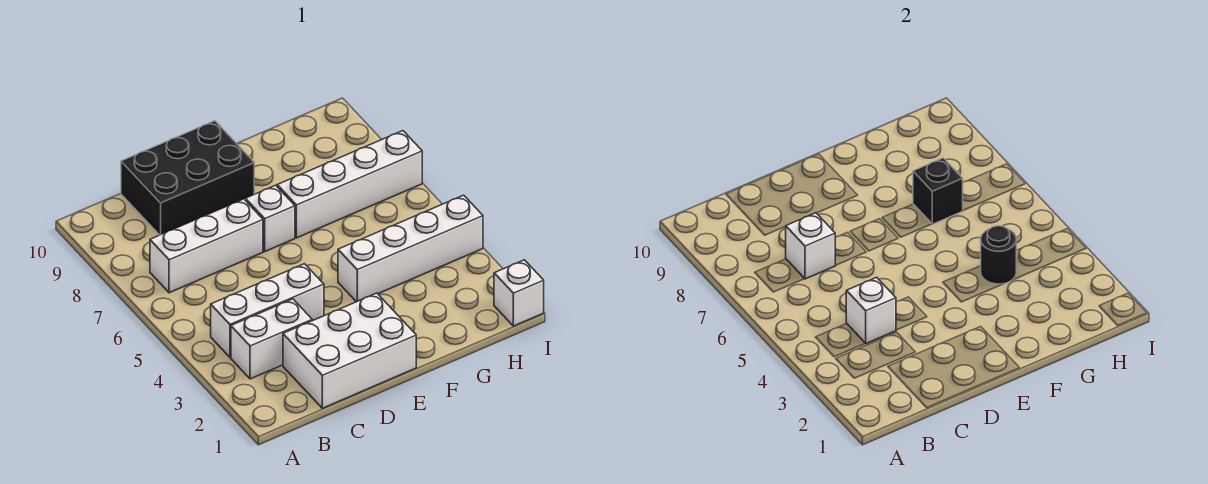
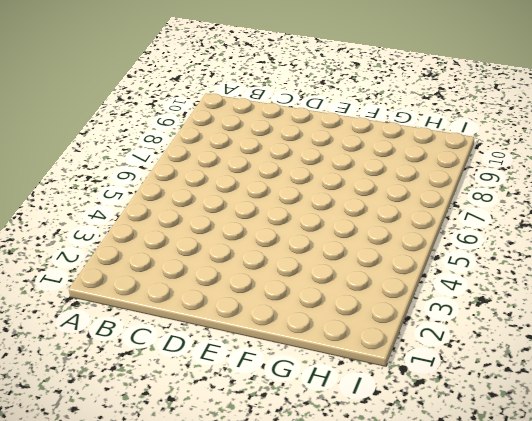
none -> white 1x2 brick [231,299,312,379]
none -> white 1x3 brick [211,264,324,357]
none -> white 1x3 brick [150,199,263,293]

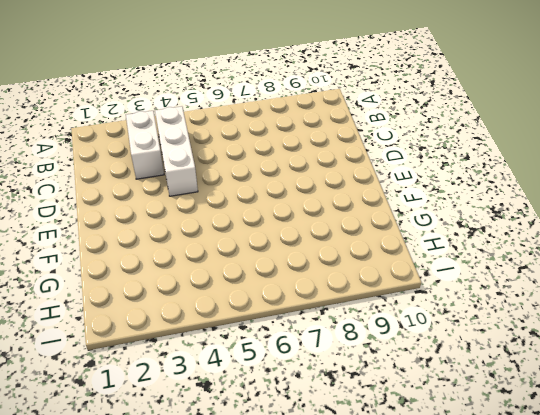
none -> white 1x3 brick [150,199,263,293]
none -> white 2x3 brick [283,293,416,408]
none -> black 2x3 brick [121,121,254,235]

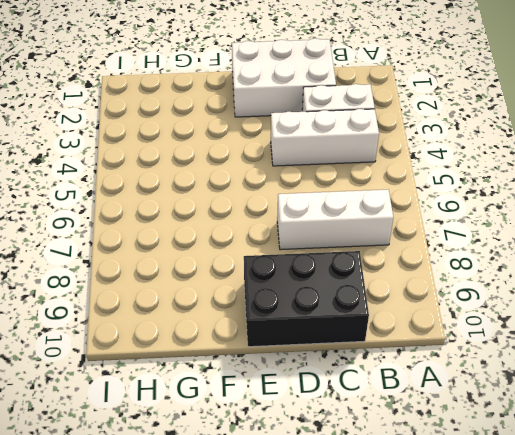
none -> white 1x1 brick [245,185,295,251]
none -> white 1x4 brick [338,195,483,302]
none -> white 1x4 brick [277,131,422,238]

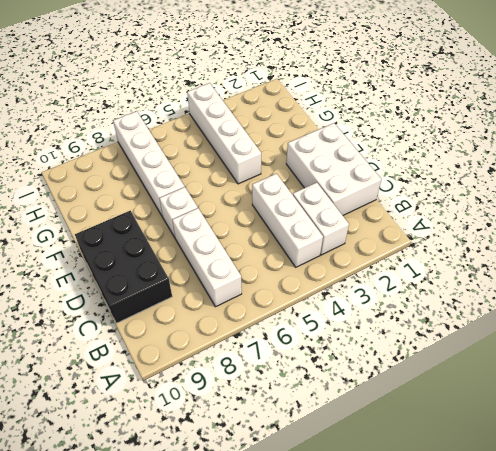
none -> white 1x1 brick [494,260,544,326]
none -> white 1x1 brick [846,277,896,344]
none -> white 1x1 brick [785,213,835,279]

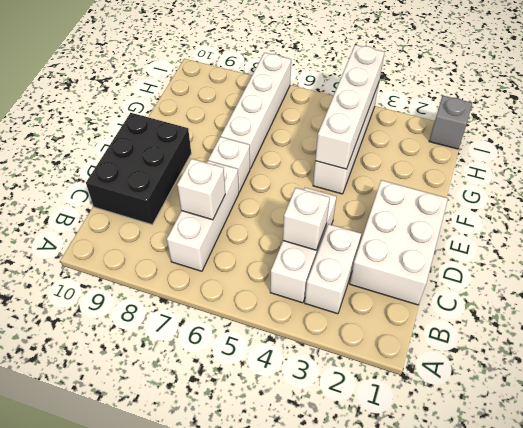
white 1x4 brick [315,45,384,169] -> black 1x1 round brick [981,226,1016,284]
grey 1x1 brick [429,96,472,149] -> white 1x1 brick [494,260,544,326]
none -> black 1x1 brick [913,158,963,224]

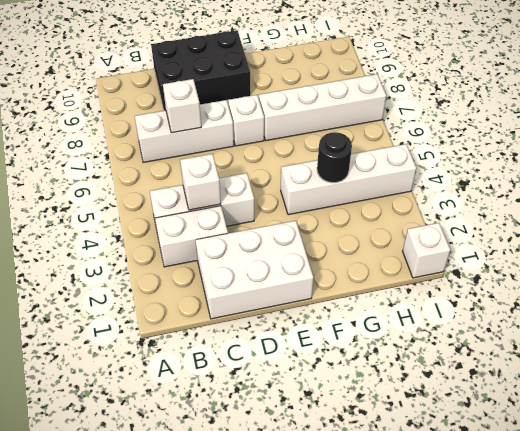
none -> black 1x1 brick [913,158,963,224]

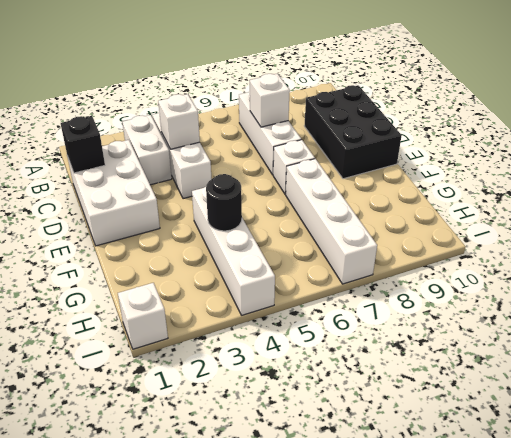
black 1x1 brick [61,116,105,173] -> black 1x1 brick moved to [913,158,963,224]

